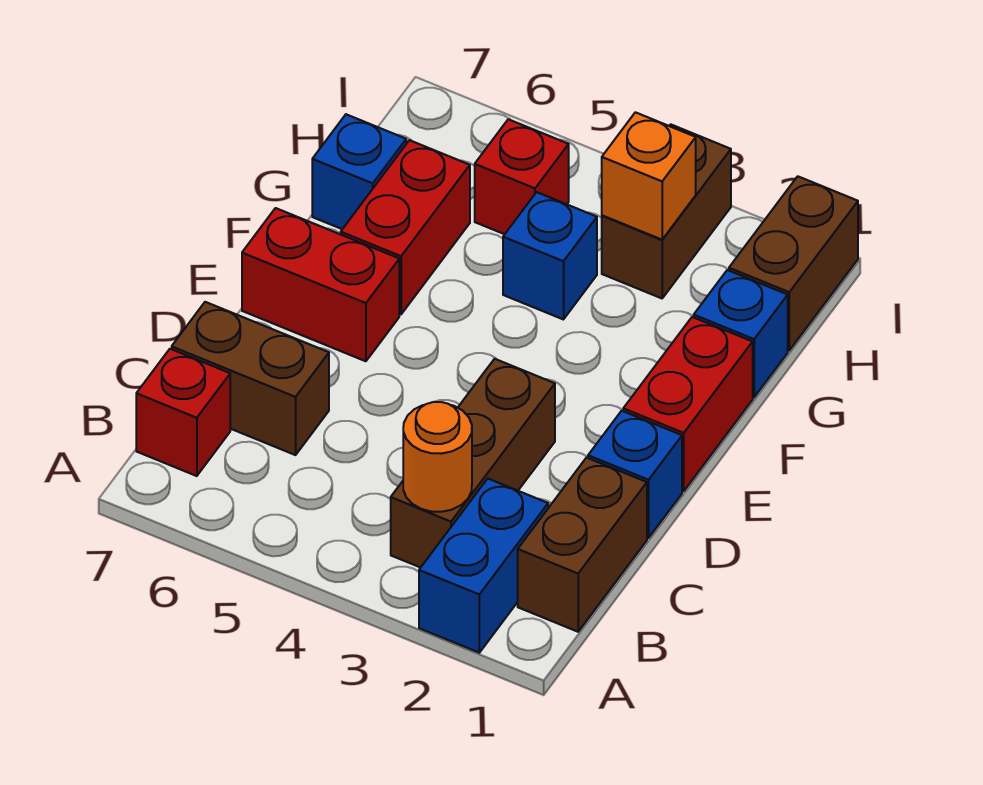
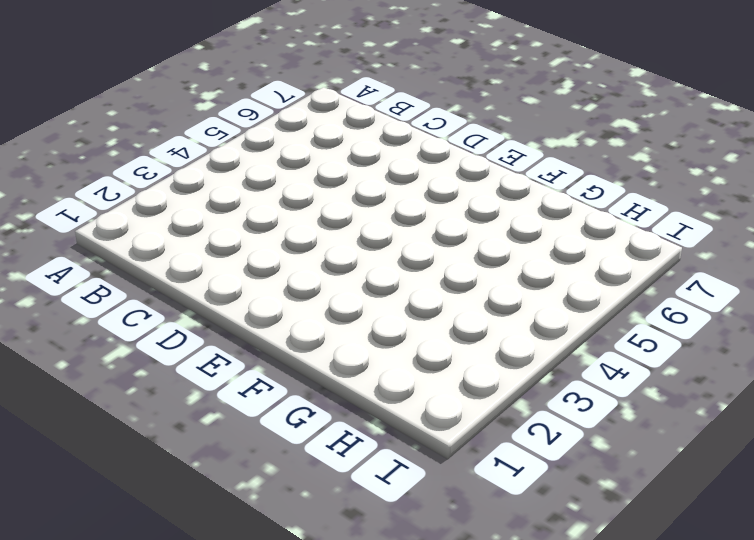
none -> blue 1x2 brick [419,479,548,653]
none -> brown 1x2 brick [518,458,647,632]
none -> brown 1x3 brick [391,359,555,568]

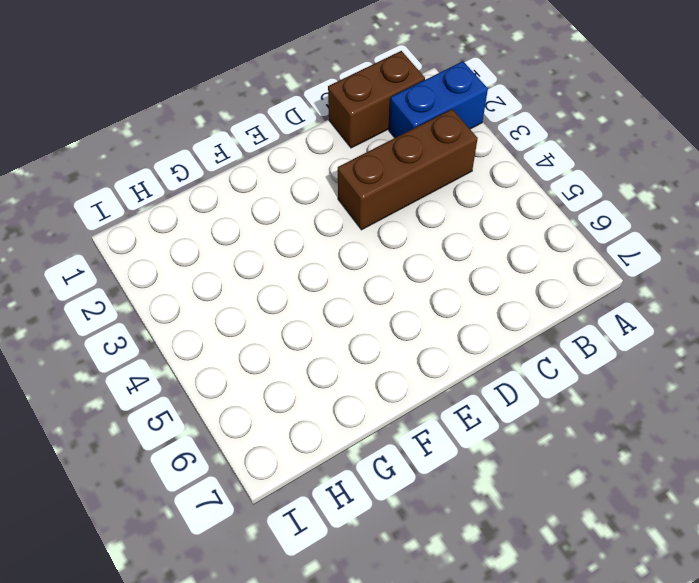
none -> red 1x1 brick [136,349,230,476]
none -> brown 1x2 brick [172,302,329,455]
none -> blue 1x1 brick [588,411,682,538]

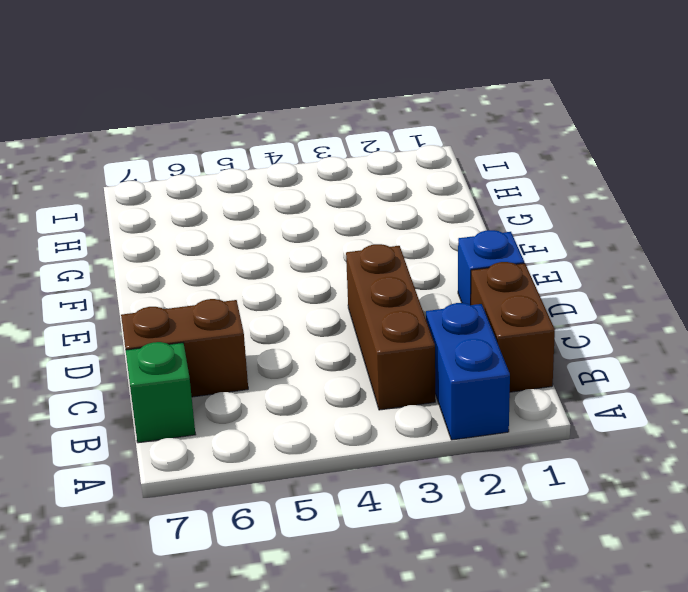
green 1x1 brick [126,342,196,443] -> red 1x1 brick [136,349,230,476]
none -> red 1x2 brick [623,317,753,491]
none -> red 1x2 brick [242,208,399,361]
none -> red 1x2 brick [341,140,470,314]

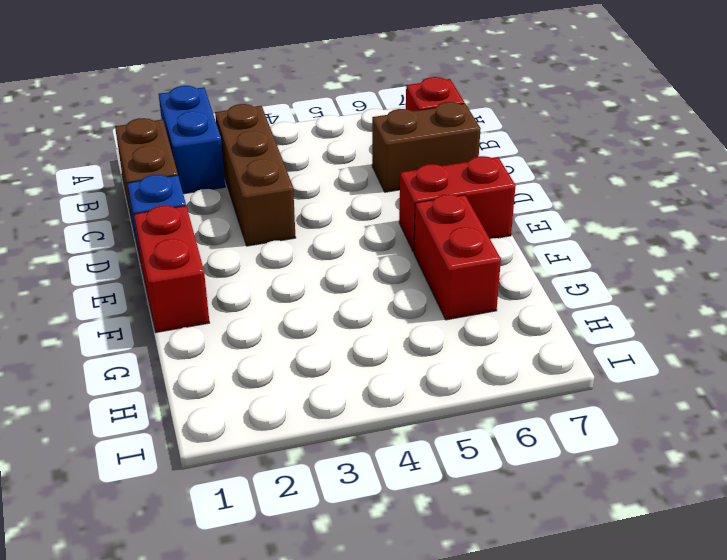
none -> blue 1x1 brick [694,270,788,397]
none -> blue 1x1 brick [503,192,597,320]
none -> blue 1x1 brick [312,114,406,229]

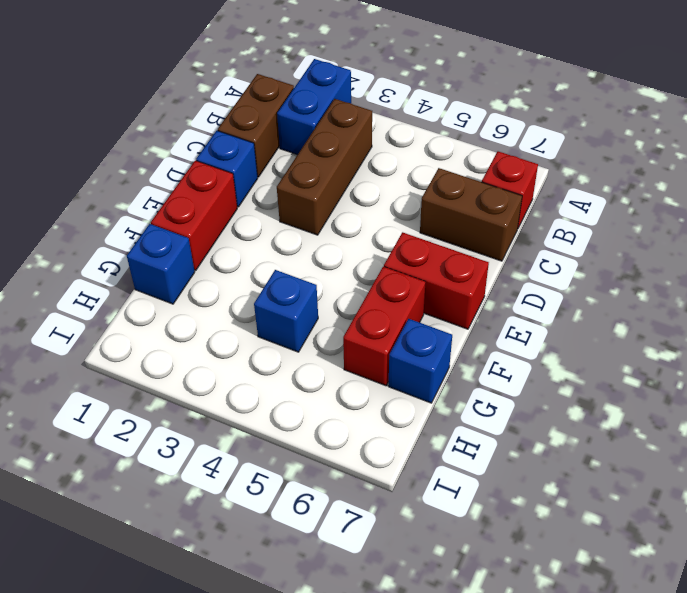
none -> brown 1x2 brick [729,176,858,350]
none -> brown 1x2 brick [602,124,731,298]
none -> red 1x1 brick [475,119,569,234]

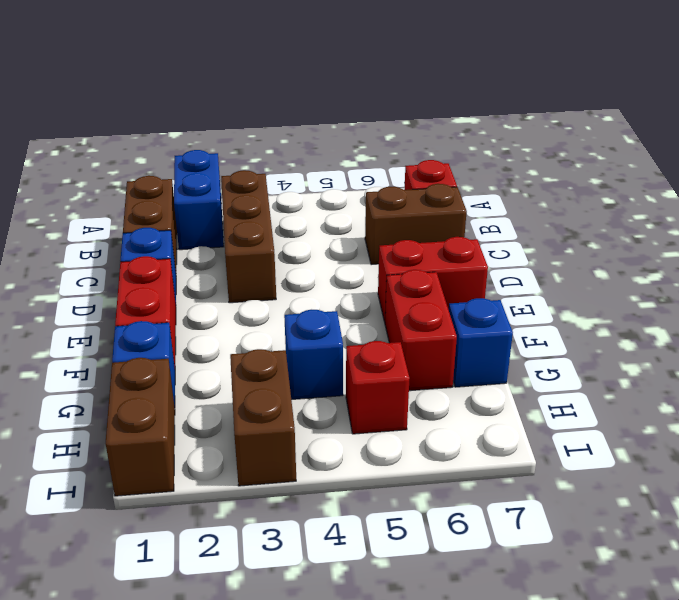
none -> orange 1x1 round brick [403,402,472,512]
none -> orange 1x1 brick [602,112,696,240]

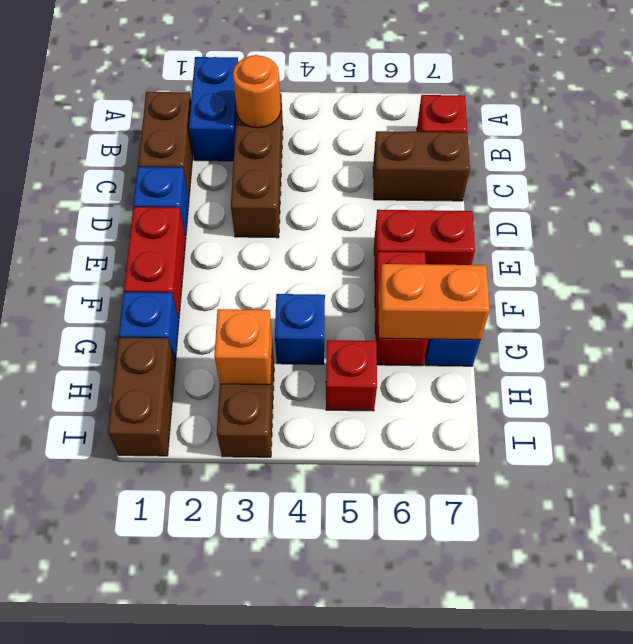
orange 1x2 brick [378,264,490,340] -> none

